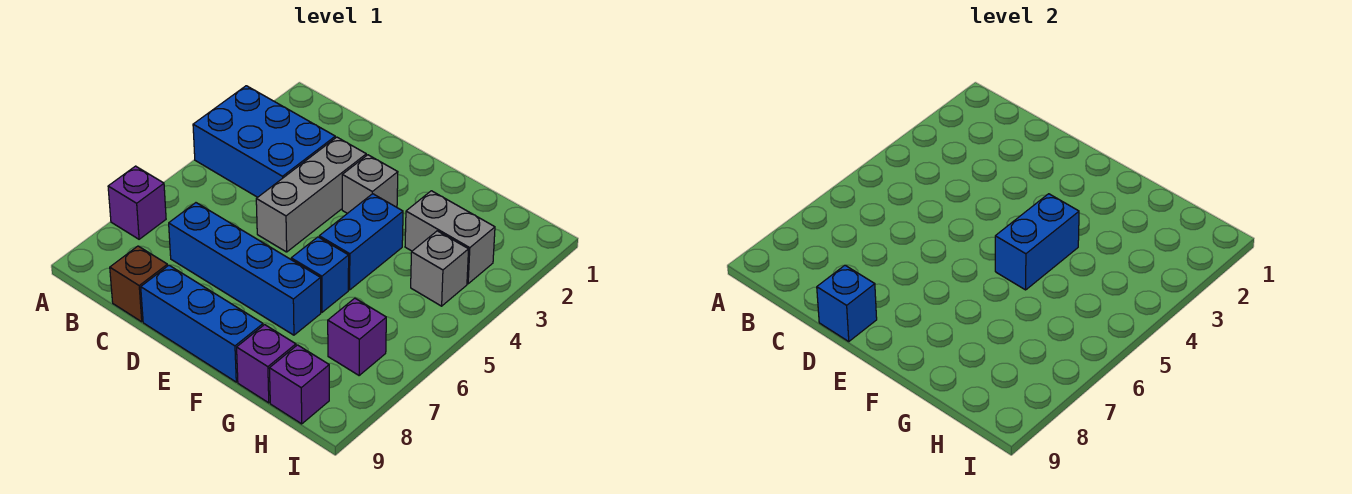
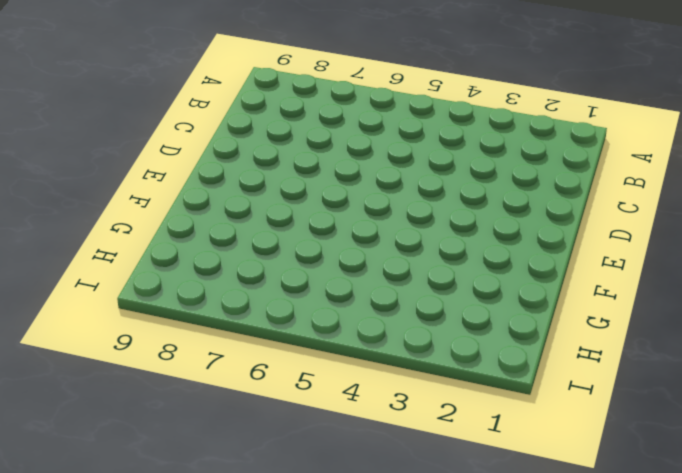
none -> blue 2x3 brick [193,86,335,197]
none -> purple 1x1 brick [108,166,166,239]
none -> blue 1x4 brick [169,203,321,335]

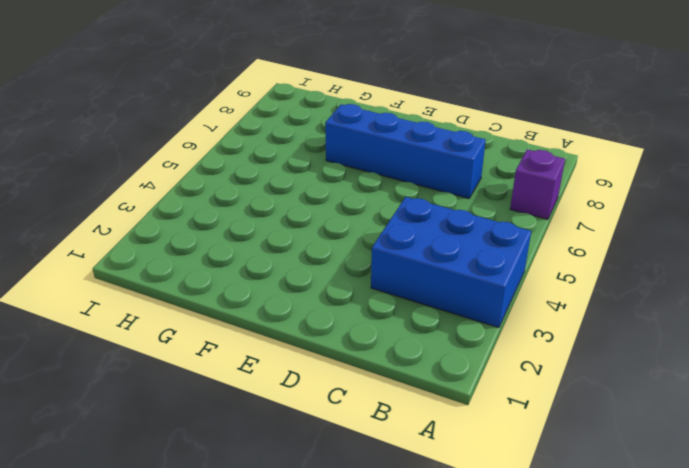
none -> brown 1x1 brick [110,246,168,322]
none -> grey 1x3 brick [256,137,366,252]
none -> blue 1x3 brick [141,265,263,382]

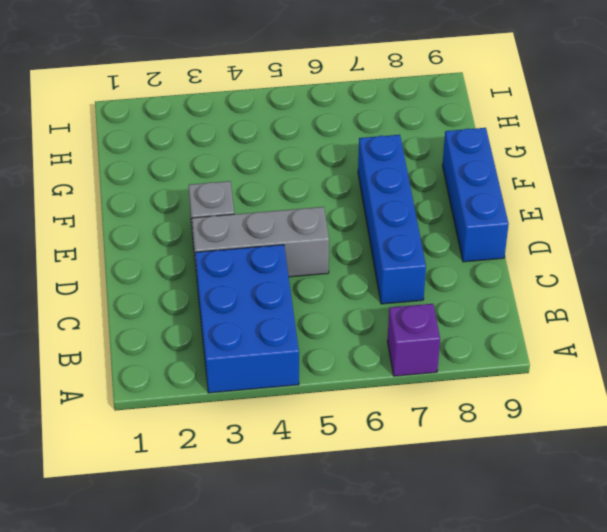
none -> brown 1x1 brick [110,246,168,322]
none -> blue 1x2 brick [319,194,403,290]
none -> blue 1x1 brick [291,237,349,312]

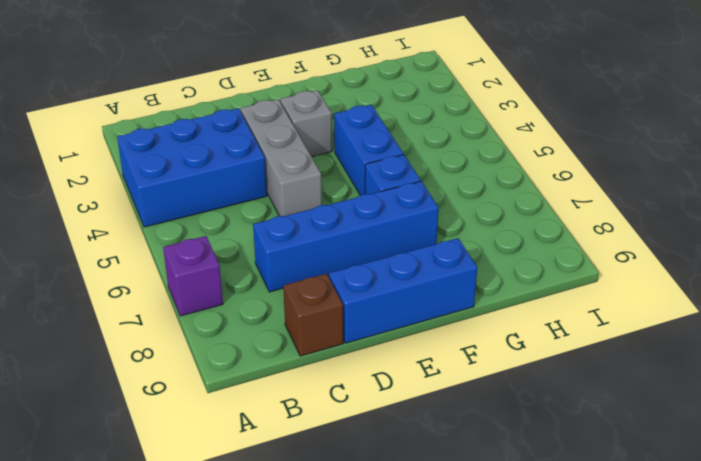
none -> grey 1x2 brick [405,191,495,284]
none -> purple 1x1 brick [237,325,296,403]
none -> grey 1x1 brick [411,231,469,306]

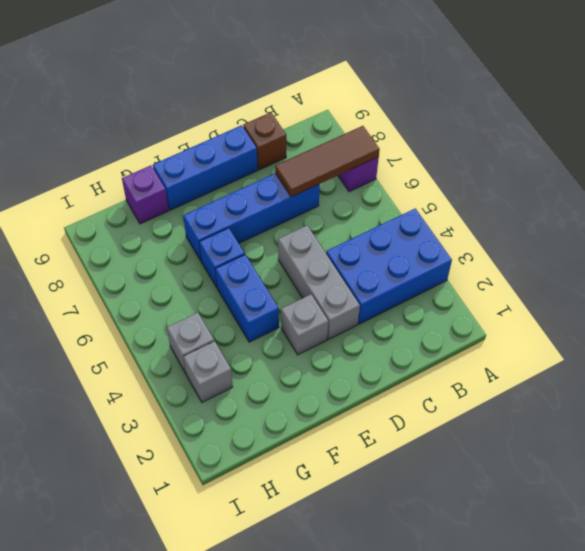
brown 1x3 tile [275,126,380,197] -> none
grey 1x1 brick [183,341,233,402] -> grey 1x2 brick [405,191,495,284]
none -> purple 1x1 brick [328,298,386,375]
none -> purple 1x1 brick [269,345,329,424]
none -> blue 1x1 brick [817,265,877,341]

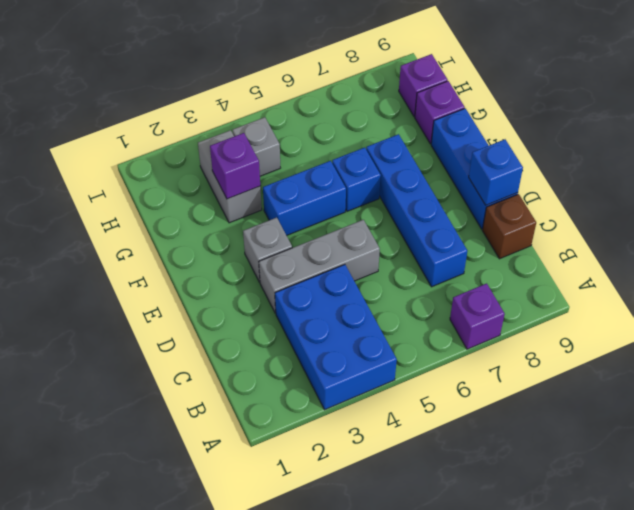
purple 1x1 brick [210,133,260,199] -> purple 1x1 brick moved to [328,298,386,375]
none -> blue 1x2 brick [995,194,1079,290]

